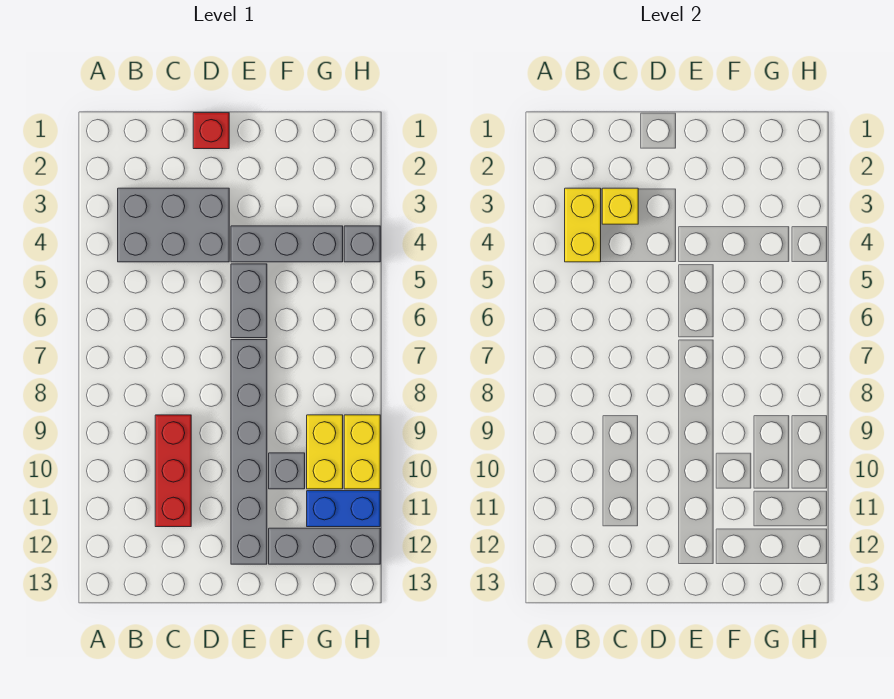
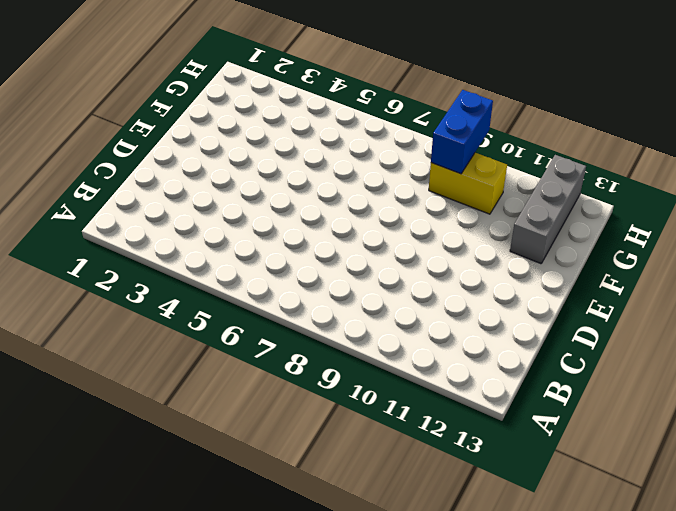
blue 1x2 brick [431,90,493,174] -> blue 1x2 brick moved to [307,491,380,527]
none -> grey 2x3 brick [118,188,229,262]
none -> red 1x3 brick [155,415,191,527]
none -> red 1x1 brick [193,113,229,149]

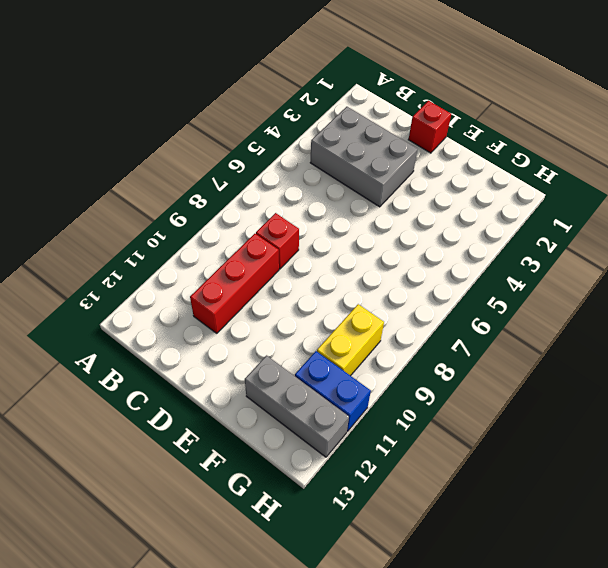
red 1x1 brick [256,213,299,269] -> none
none -> grey 1x3 brick [231,226,343,262]
none -> grey 1x2 brick [231,264,267,338]
none -> grey 1x6 brick [231,340,267,564]

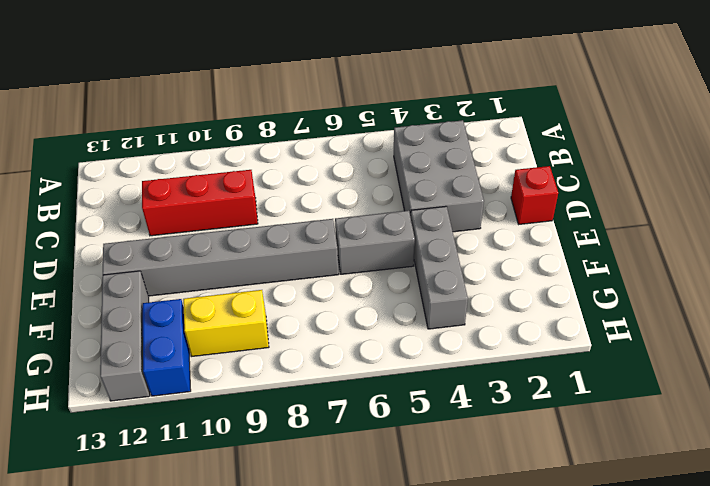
none -> grey 1x1 brick [269,453,305,489]
none -> grey 1x1 brick [344,226,380,262]
none -> yellow 1x2 brick [344,415,380,489]

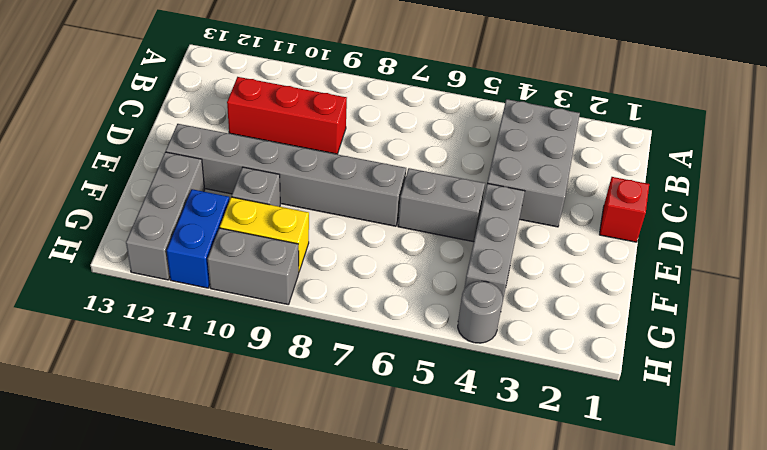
grey 1x1 round brick [458,281,503,343] -> grey 1x1 brick [344,226,380,262]
grey 1x2 brick [208,228,299,305] -> yellow 1x2 brick [344,415,380,489]
none -> yellow 1x2 brick [565,188,601,262]
none -> yellow 1x1 brick [602,188,638,224]

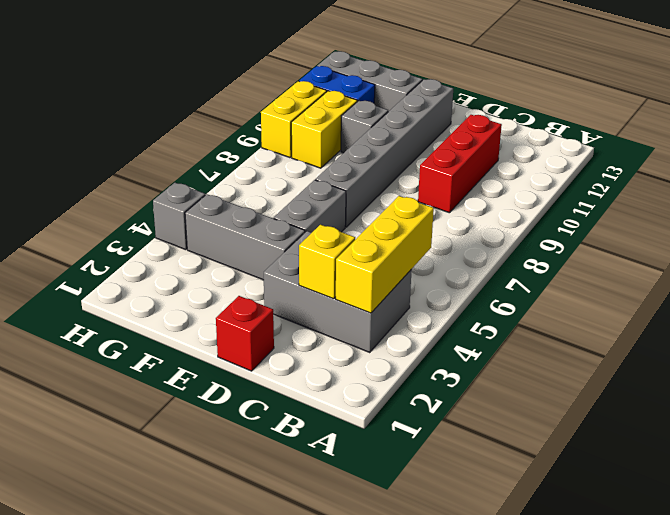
yellow 1x3 brick [336,196,434,313] -> yellow 1x2 brick [565,188,601,262]

